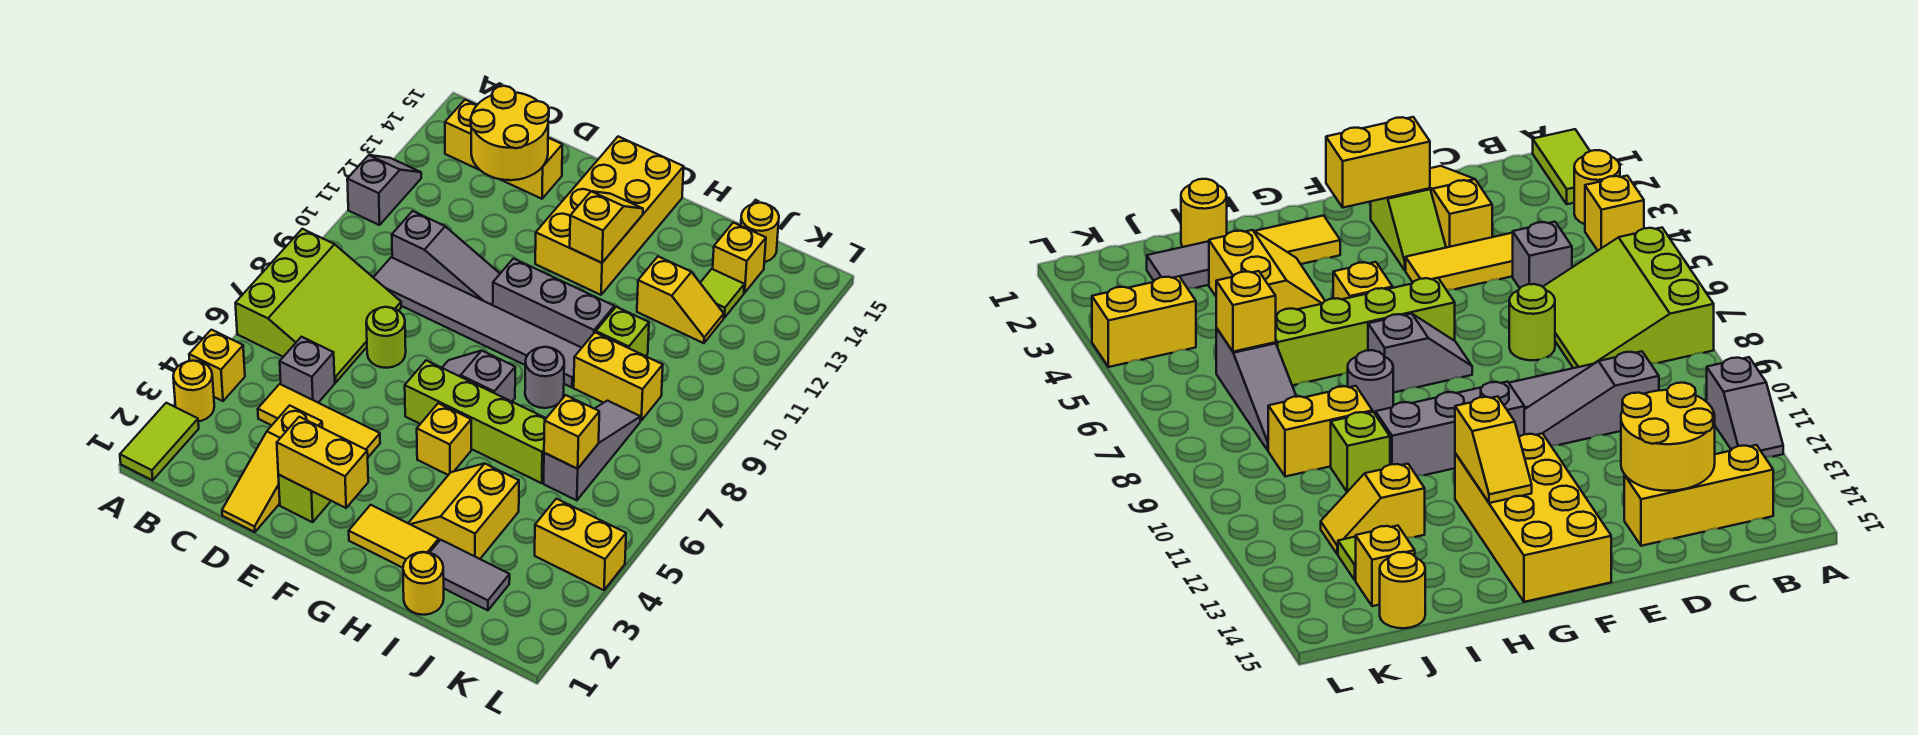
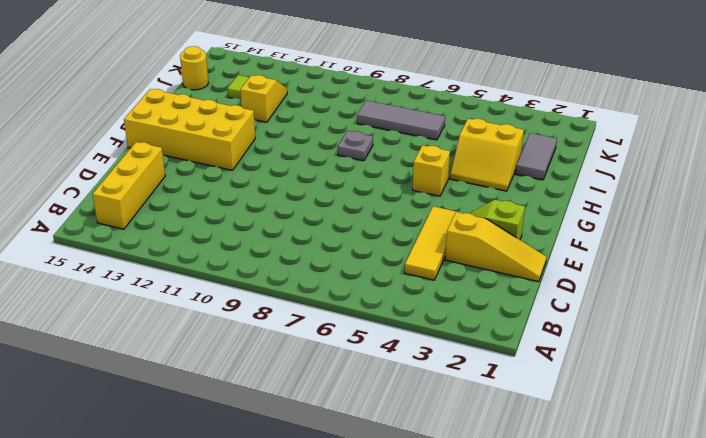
grey 1x1 plate [338,131,373,161] -> grey 1x1 round brick [525,347,564,408]
grey 1x3 tile [357,100,445,140] -> grey 1x3 slope [544,401,641,500]
none -> lime 1x2 tile [120,403,199,480]
none -> yellow 1x1 round brick [173,361,214,421]
none -> yellow 1x1 brick [189,330,245,401]
none -> lime 3x3 slope [235,229,401,383]

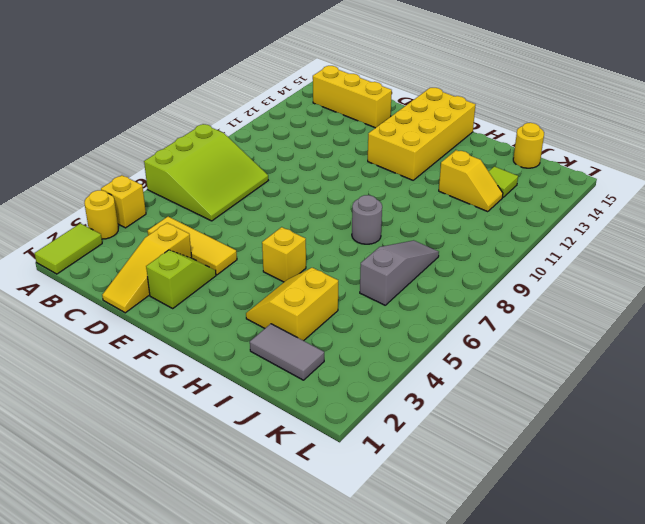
none -> grey 1x2 slope [347,155,421,225]
none -> grey 1x1 brick [280,337,335,403]
none -> grey 1x6 tile [373,257,581,387]
none -> grey 1x3 slope [392,211,500,305]

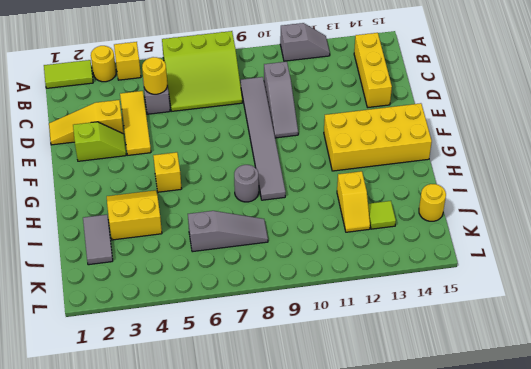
yellow 1x1 round brick [142,57,167,94] -> yellow 1x1 round brick moved to [403,552,444,615]
none -> lime 1x1 round brick [366,307,406,368]
none -> lime 1x4 brick [405,360,546,483]
none -> grey 1x2 slope [442,351,515,402]
none -> grey 1x3 brick [493,259,614,348]

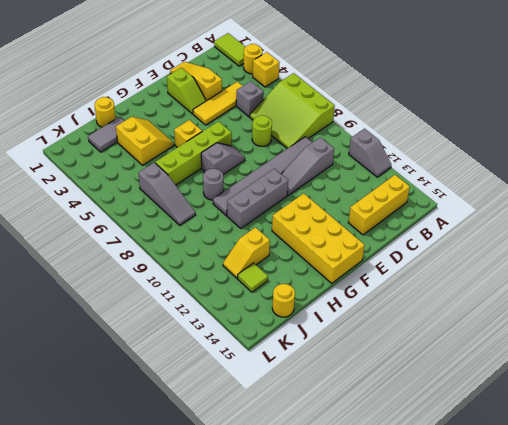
none -> yellow 1x2 tile [349,505,439,568]
none -> yellow 1x2 brick [574,332,663,421]
none -> lime 1x1 brick [596,307,649,356]
none -> yellow 1x1 brick [713,223,766,293]

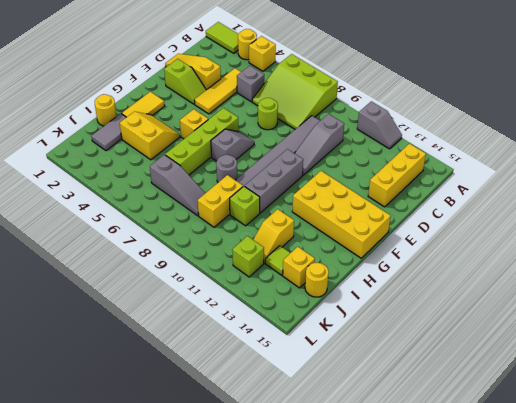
lime 1x1 brick [232,236,264,277] -> none
none -> yellow 1x2 brick [535,499,626,590]
none -> yellow 2x2 round brick [471,86,549,180]
none -> yellow 1x2 brick [277,417,368,508]
none -> yellow 1x2 slope [570,191,643,263]

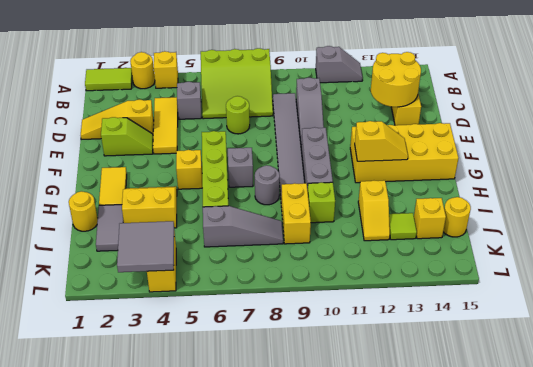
grey 2x2 tile [117,221,174,272] -> none
none -> yellow 1x2 brick [277,417,368,508]
none -> yellow 1x1 brick [544,395,599,469]

